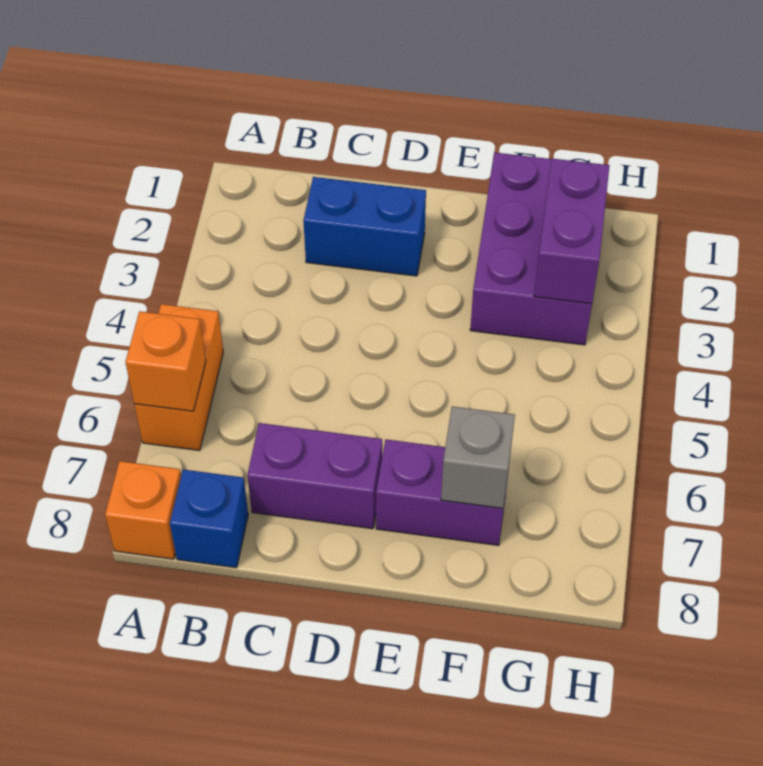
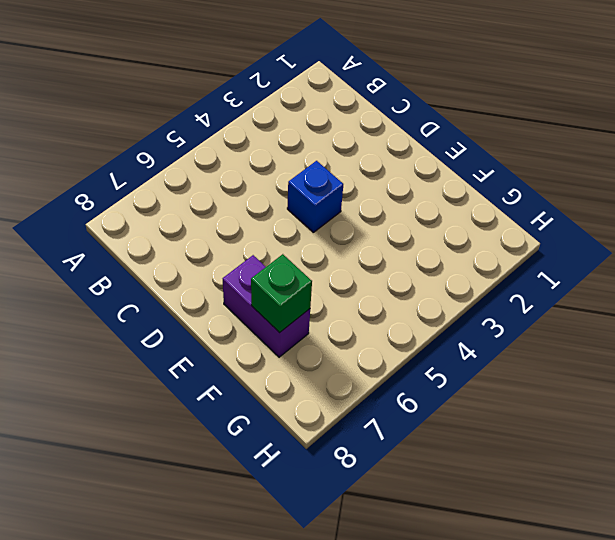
blue 1x1 brick [287,161,343,232] -> blue 1x1 brick moved to [170,469,248,568]
green 1x1 brick [251,254,312,333] -> grey 1x1 brick [441,406,515,508]
none -> orange 1x2 brick [134,304,223,451]
none -> orange 1x1 brick [105,461,181,559]

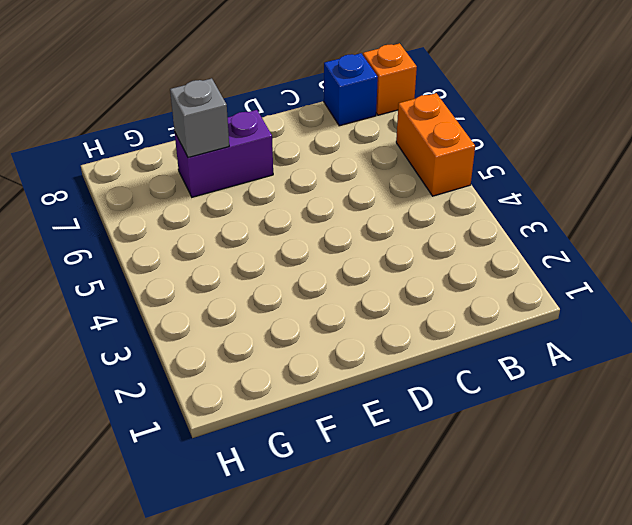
none -> blue 1x2 brick [303,177,426,276]
none -> purple 1x2 brick [247,423,382,529]

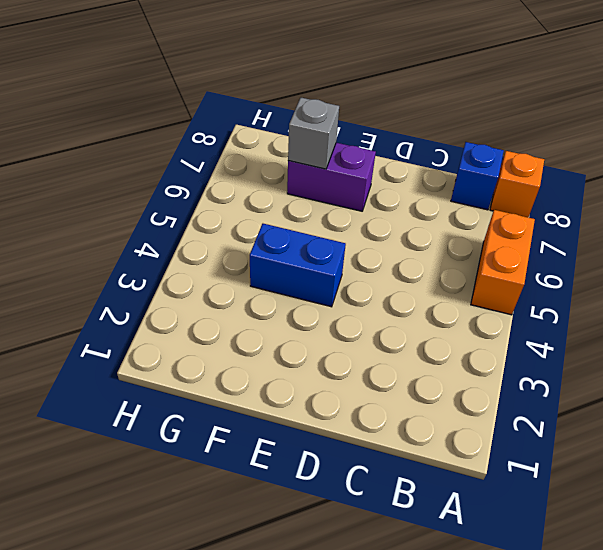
blue 1x2 brick [250,224,346,307] -> blue 1x2 brick moved to [303,177,426,276]
none -> purple 1x2 brick [247,423,382,529]
none -> purple 2x3 brick [470,152,592,345]

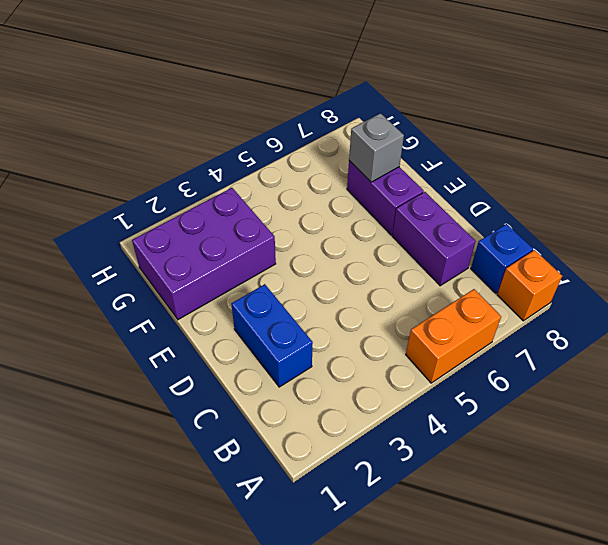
none -> orange 1x1 brick [125,311,206,411]
none -> purple 1x2 brick [534,159,610,304]

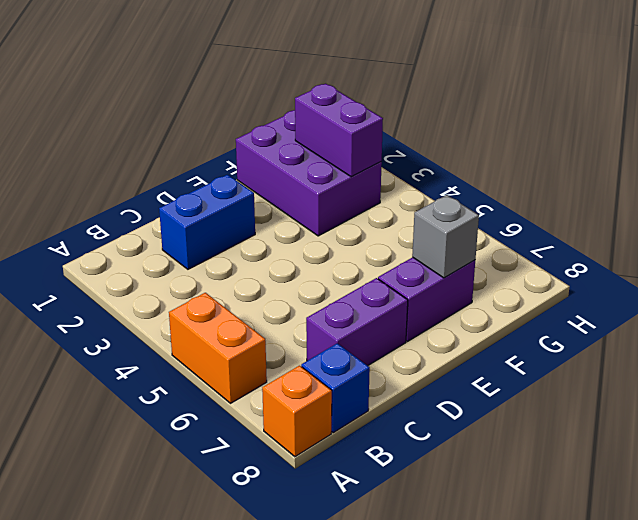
none -> orange 1x1 brick [125,311,206,411]

